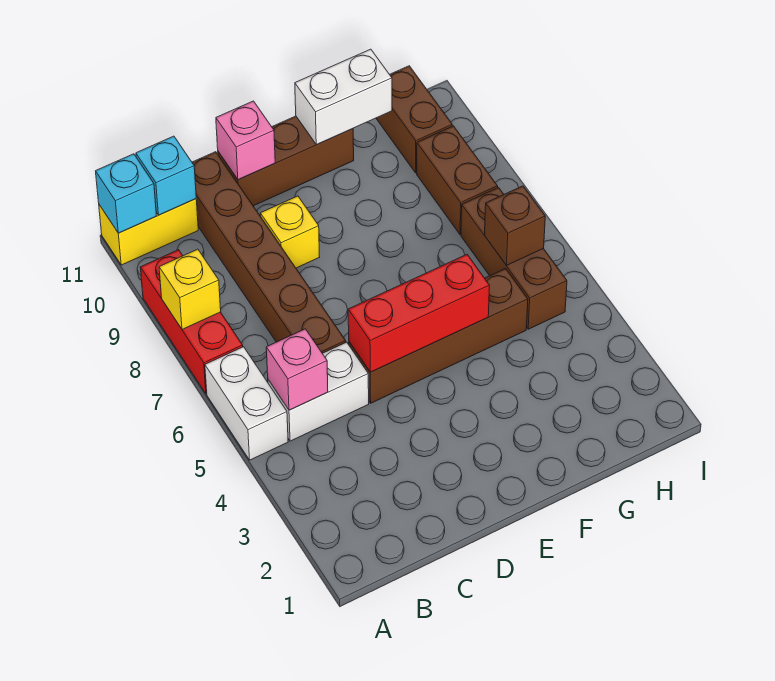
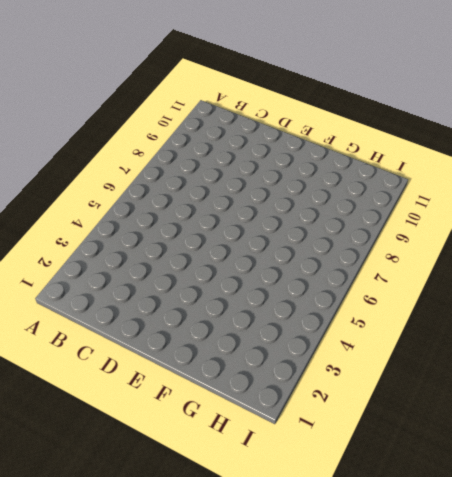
none -> white 1x2 brick [205,347,288,460]
none -> red 1x3 brick [140,250,243,394]
none -> yellow 1x2 brick [99,199,198,265]

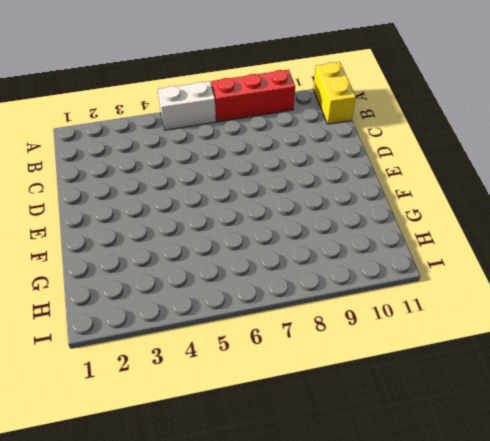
none -> white 1x2 brick [268,342,369,441]
none -> brown 1x6 brick [192,152,346,353]
none -> brown 1x4 brick [349,269,528,403]

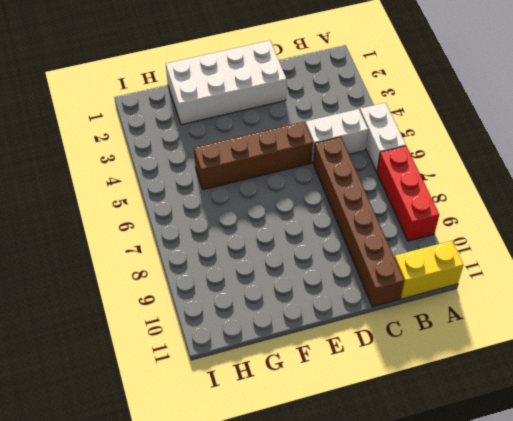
white 2x4 brick [166,40,286,125] -> none
none -> yellow 1x1 brick [260,196,320,268]
none -> brown 1x3 brick [218,116,354,206]
none -> brown 1x3 brick [461,188,567,329]

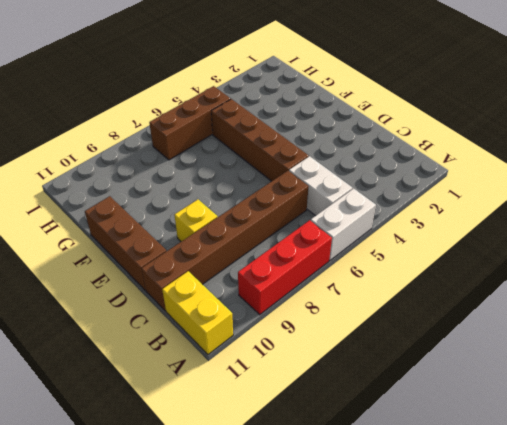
none -> brown 1x2 brick [417,126,498,234]
none -> brown 1x2 brick [376,66,452,173]
none -> yellow 1x1 brick [159,249,221,329]

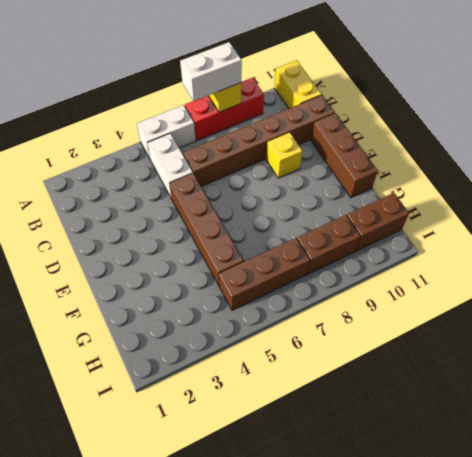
white 1x2 brick [180,42,242,101] -> white 1x2 brick turned to [295,49,392,145]
none -> cyan 1x1 brick [96,154,156,233]
none -> pink 1x1 brick [266,329,328,410]
none -> cyan 1x1 brick [136,136,196,215]

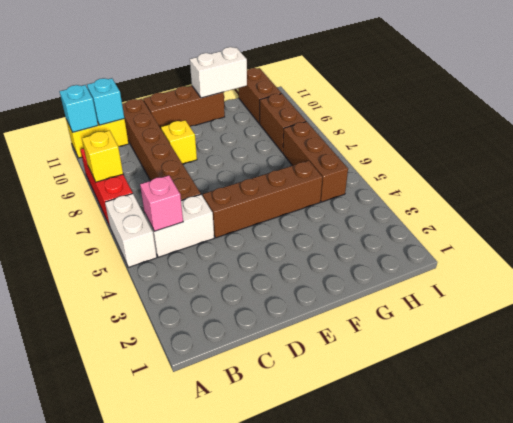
none -> red 1x3 brick [348,254,490,372]
none -> pink 1x1 brick [216,101,275,180]
none -> brown 1x1 brick [485,186,545,265]

